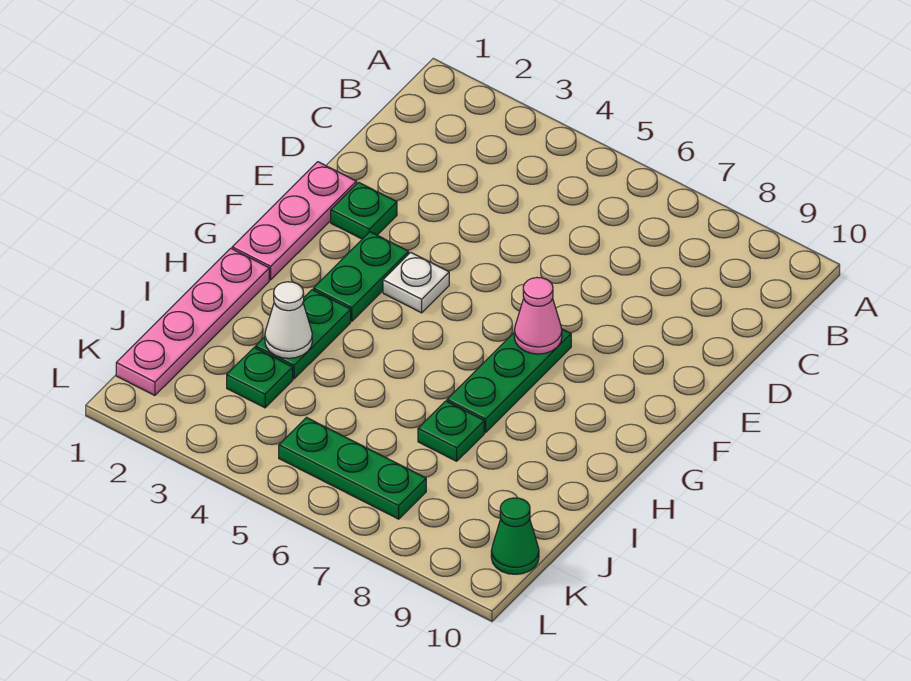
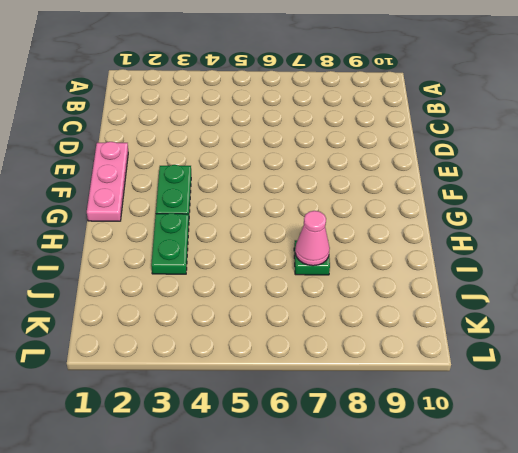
pink 1x1 cone [295,211,330,266] -> pink 1x1 cone moved to [514,278,562,354]
none -> green 1x1 plate [331,182,397,239]
none -> white 1x1 plate [383,252,449,313]
none -> green 1x3 plate [447,329,571,432]

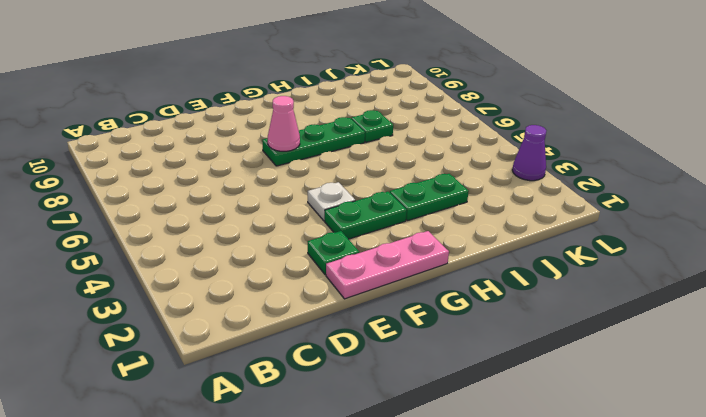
purple 1x1 cone [512,125,546,181] -> none
none -> pink 1x4 plate [116,248,269,396]
none -> green 1x1 plate [227,347,293,408]
none -> green 1x3 plate [279,418,426,519]

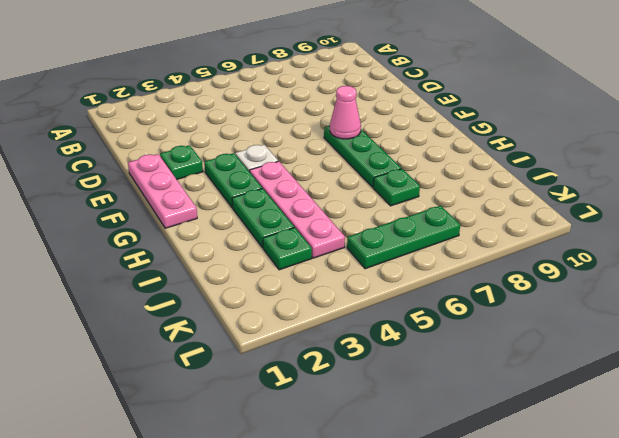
pink 1x4 plate [250,161,345,258] -> pink 1x4 plate moved to [116,248,269,396]
none -> green 1x1 cone [491,498,539,574]
none -> white 1x1 cone [265,282,312,358]

